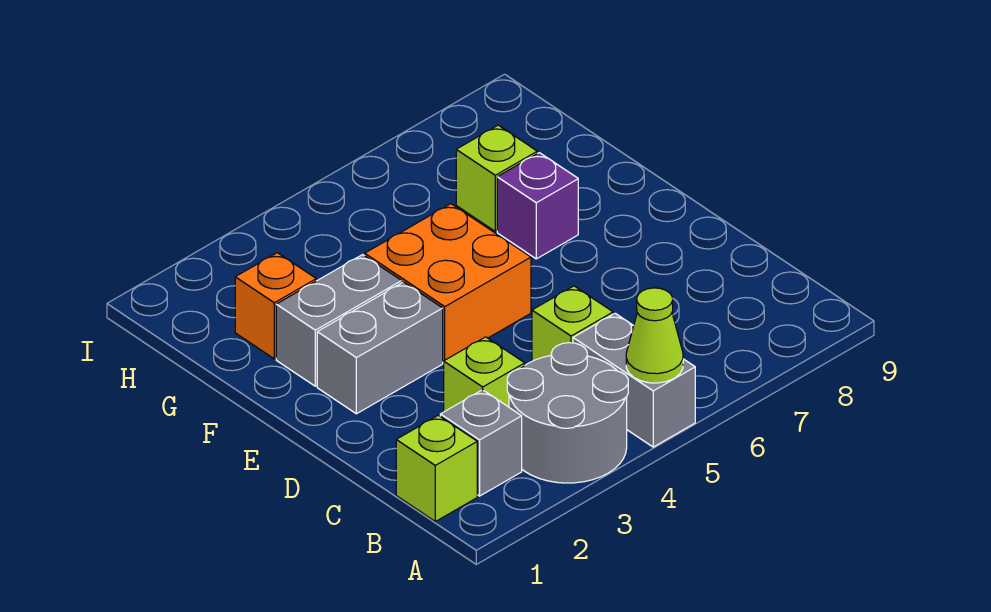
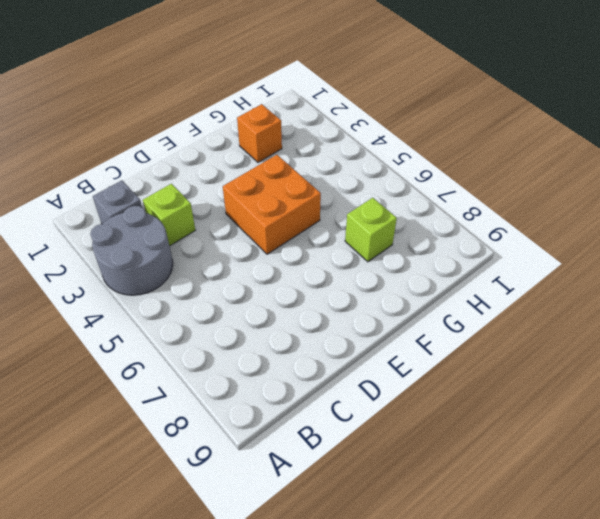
none -> grey 1x2 brick [573,313,695,447]
none -> lime 1x1 brick [396,415,477,521]
none -> lime 1x1 brick [532,286,613,361]

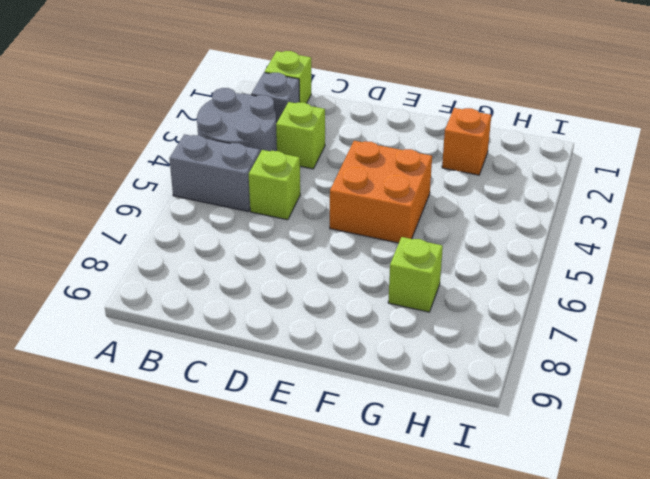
none -> grey 1x2 brick [317,282,443,414]
none -> grey 1x2 brick [276,255,402,386]
none -> purple 1x1 brick [497,153,578,259]

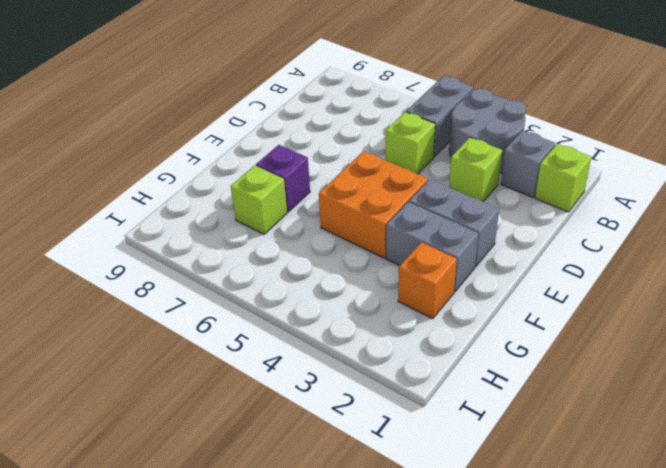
none -> lime 1x1 cone [626,288,683,383]

